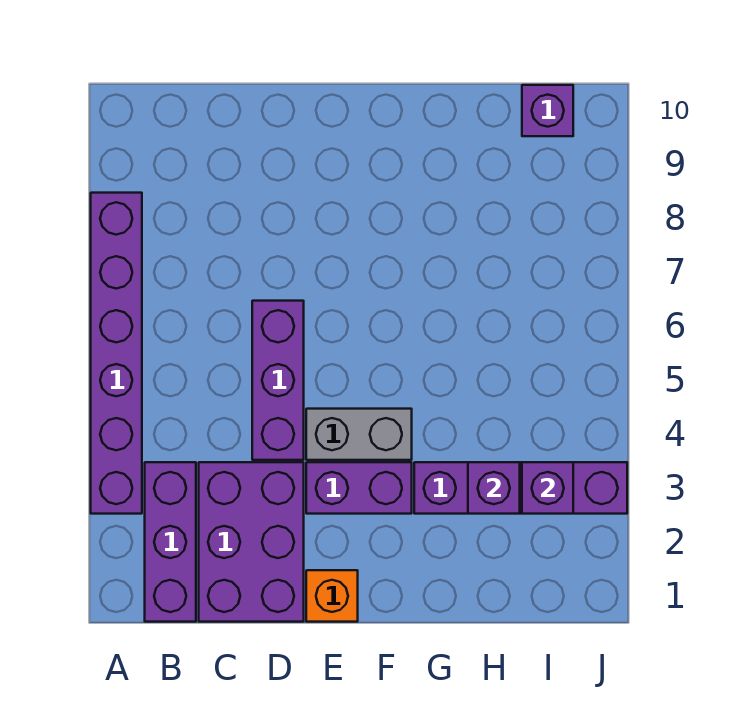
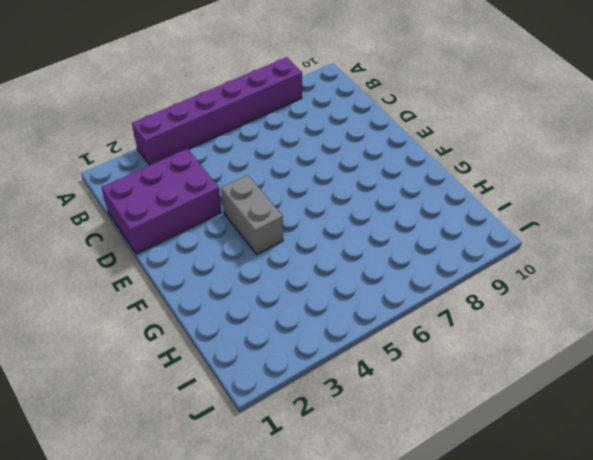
none -> purple 1x3 brick [145,462,196,622]
none -> purple 1x3 brick [252,301,304,460]

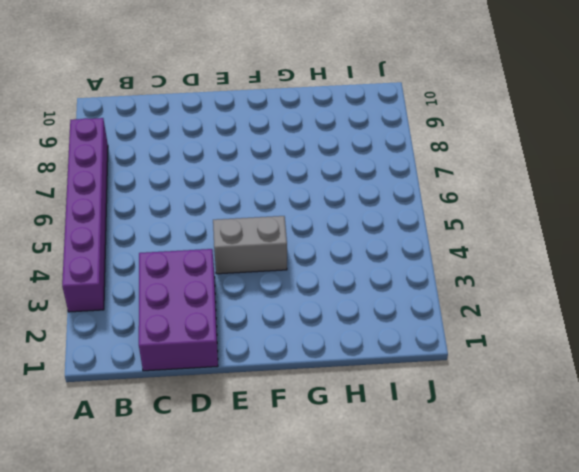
none -> purple 1x3 brick [145,462,196,622]
none -> purple 1x3 brick [252,301,304,460]

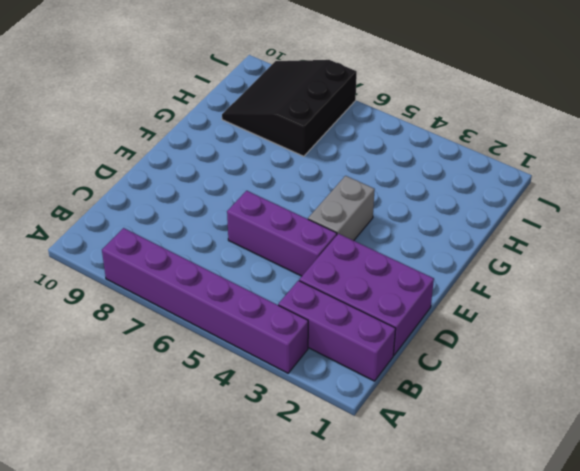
black 3x3 slope [222,60,357,156] -> none
none -> orange 1x1 brick [306,570,358,622]
none -> purple 1x2 brick [306,462,412,514]

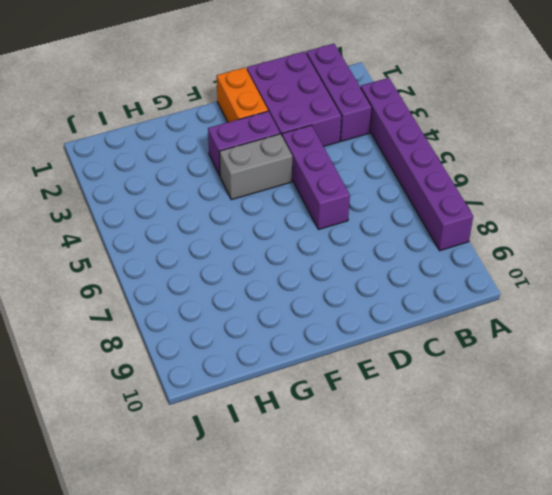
orange 1x2 brick [217,68,268,122] -> orange 1x1 brick [306,570,358,622]
none -> purple 1x4 brick [414,462,627,514]
none -> purple 1x1 brick [522,85,573,136]

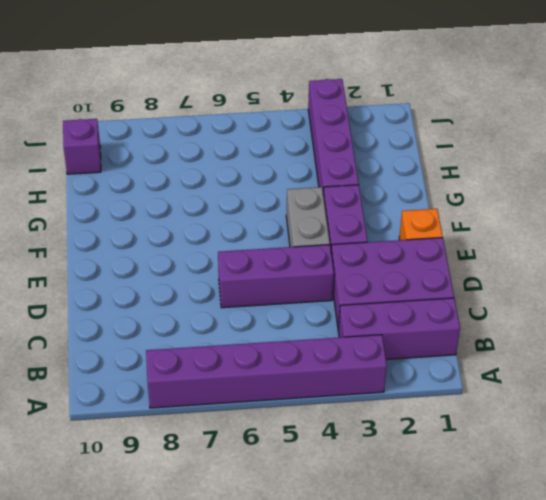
none -> purple 1x1 brick [468,462,520,514]
none -> purple 1x1 brick [522,462,573,514]

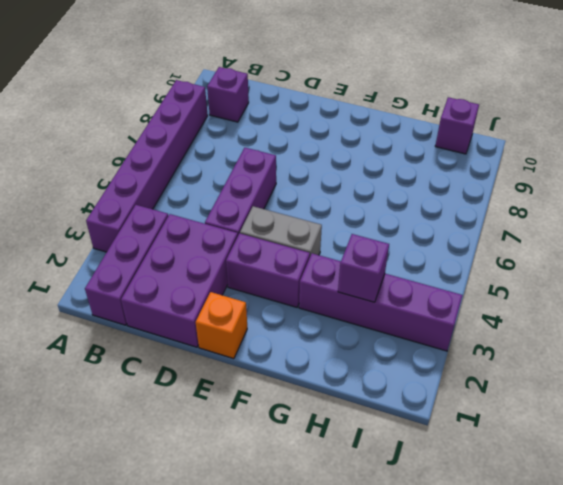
purple 1x1 brick [207,67,249,122] -> purple 1x1 brick moved to [522,462,573,514]

